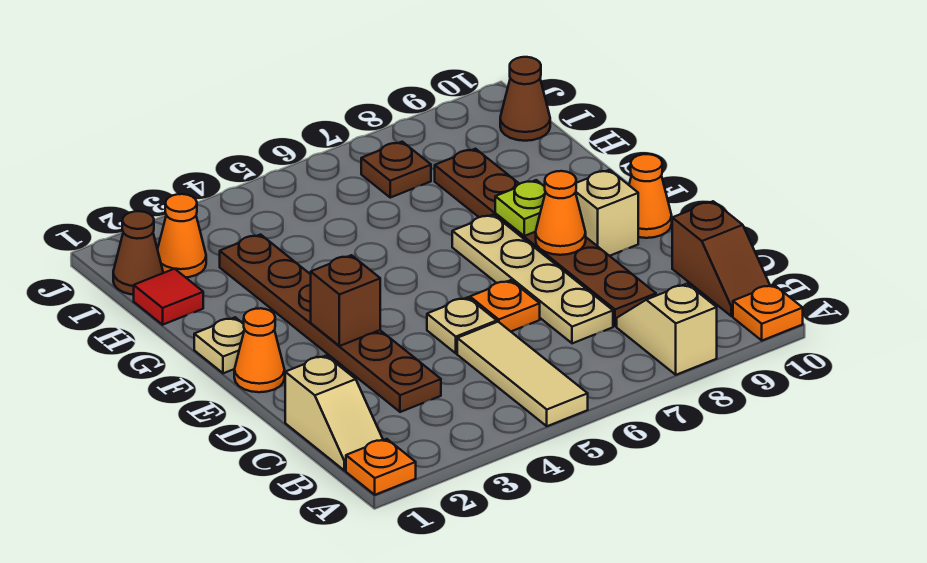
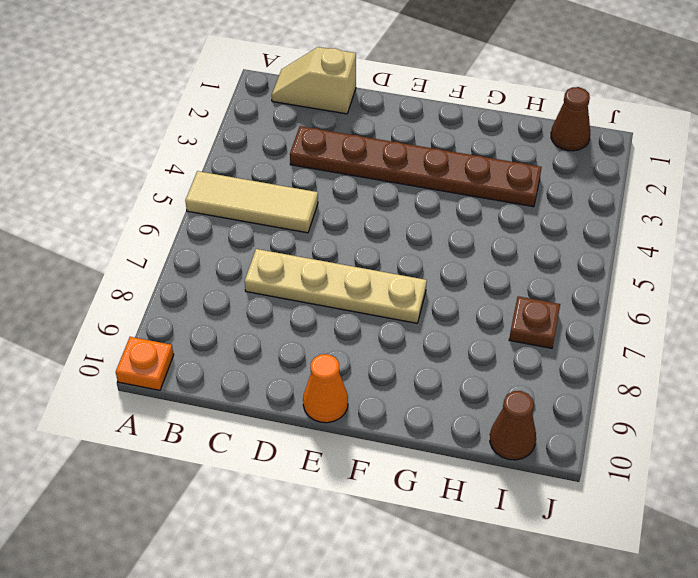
none -> orange 1x1 plate [346,439,416,495]
none -> tan 1x2 slope [617,284,717,375]
none -> brown 1x2 slope [672,201,770,316]

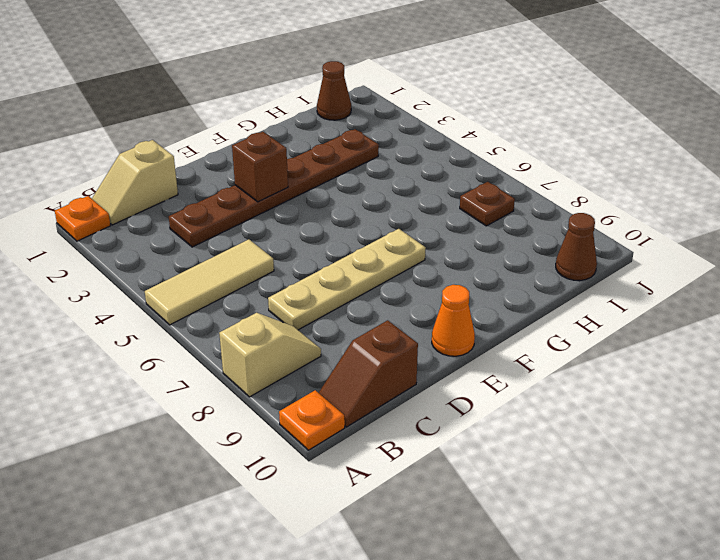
none -> brown 1x6 plate [435,149,656,326]
none -> tan 1x1 plate [427,297,497,353]
none -> orange 1x1 plate [470,280,540,331]

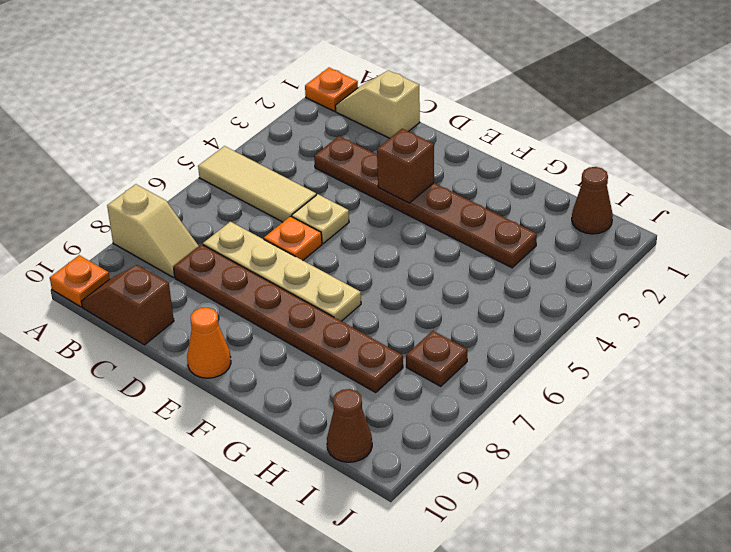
none -> orange 1x1 cone [234,308,285,392]
none -> tan 1x1 brick [576,170,638,256]
none -> tan 1x1 plate [194,317,245,373]

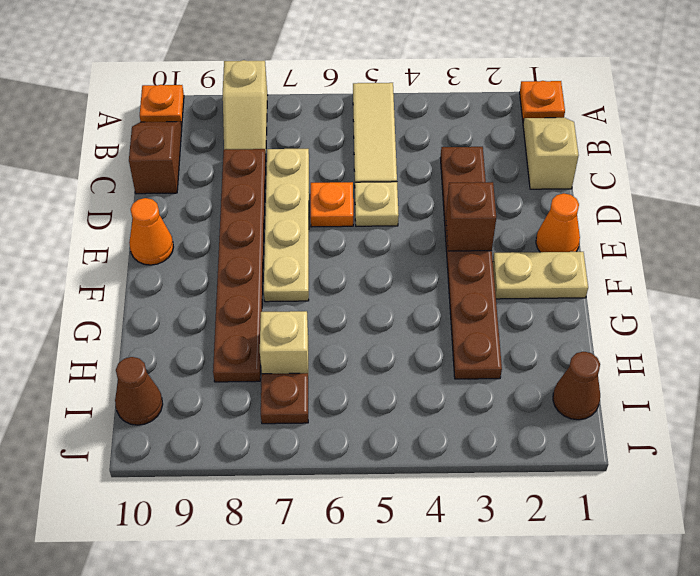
tan 1x2 plate [493,252,588,299] -> tan 1x1 plate [194,317,245,373]
tan 1x1 brick [260,311,308,374] -> tan 1x1 brick moved to [576,170,638,256]
none -> red 1x1 tile [134,269,203,325]
none -> orange 1x1 cone [158,194,206,277]
none -> orange 1x1 cone [536,171,586,255]

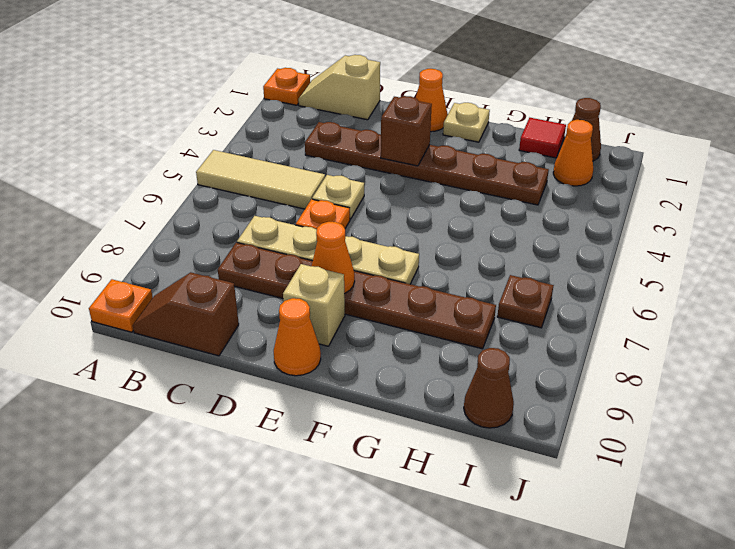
none -> tan 1x2 slope [617,284,717,375]
none -> lime 1x1 plate [495,180,545,236]

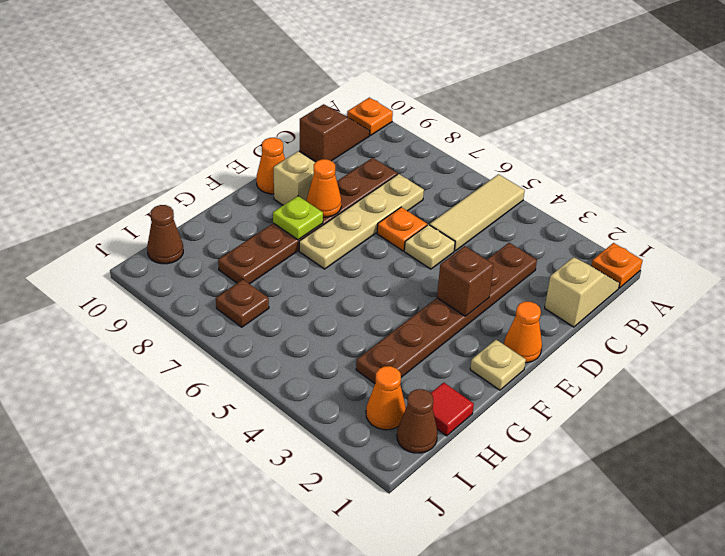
none -> tan 1x2 slope [617,284,717,375]

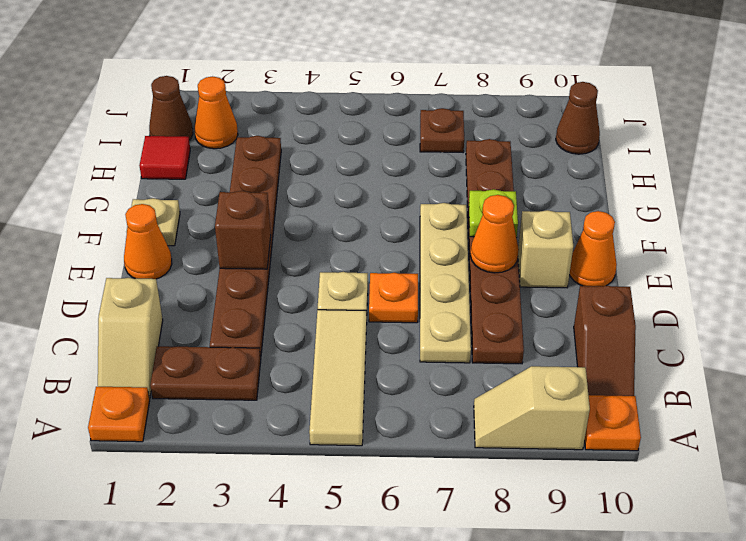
tan 1x2 slope [474,366,590,450] -> tan 1x2 slope turned to [617,284,717,375]
brown 1x2 plate [150,346,261,400] -> none

